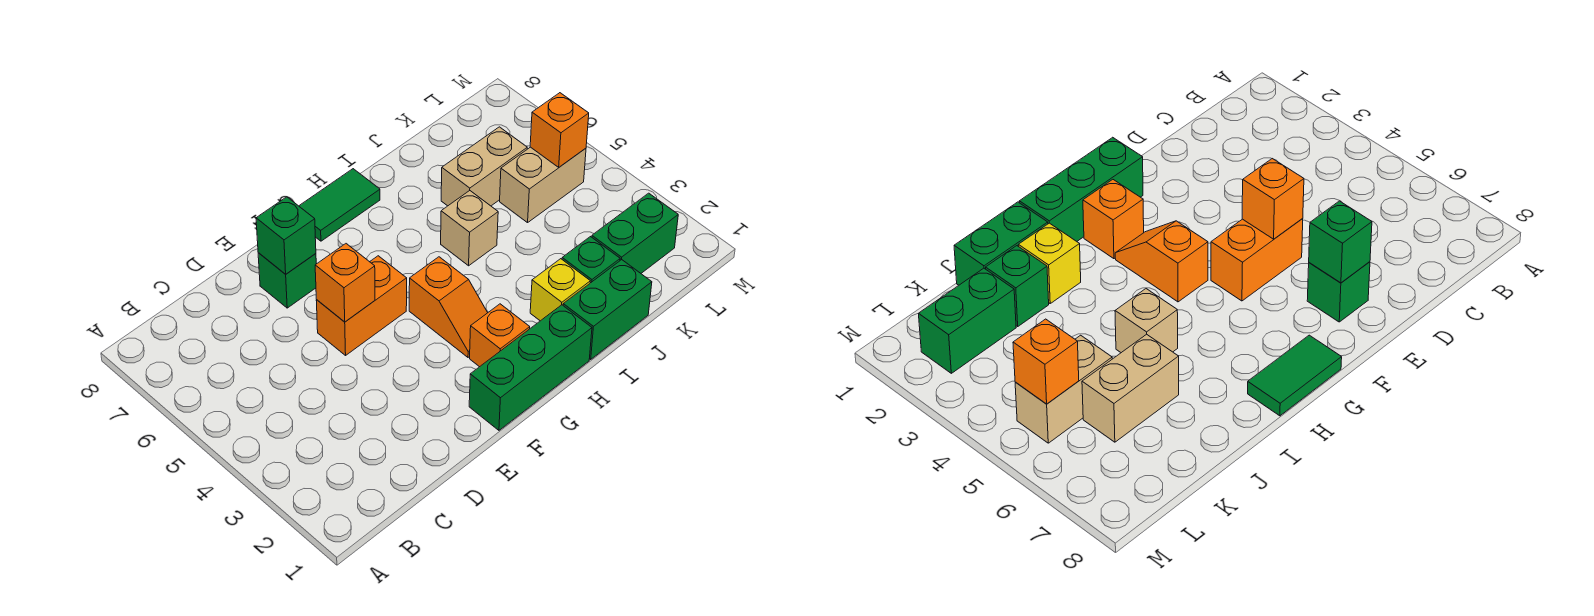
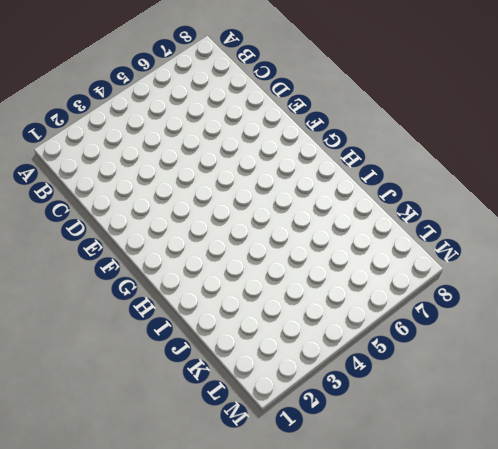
none -> orange 1x2 brick [316,256,407,355]
none -> green 1x1 brick [258,253,316,308]
none -> green 1x3 brick [469,305,592,430]

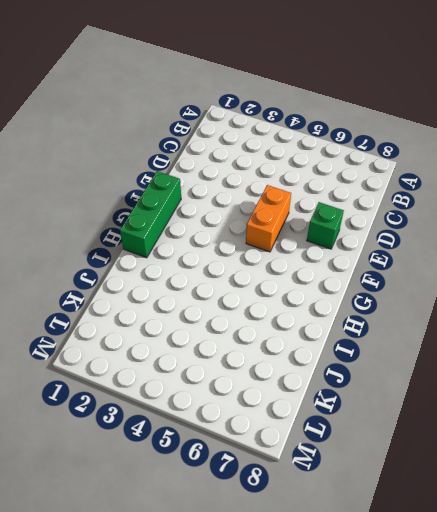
none -> orange 1x1 brick [470,304,530,367]
none -> orange 1x2 slope [409,257,488,357]
none -> green 1x2 tile [299,169,380,241]

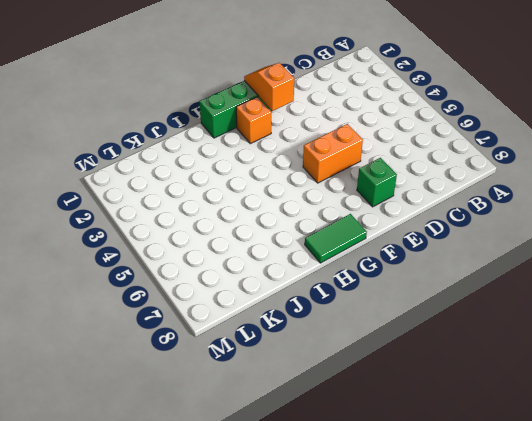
orange 1x2 slope [244,63,294,111] -> orange 1x2 slope moved to [409,257,488,357]
none -> green 1x2 brick [563,260,652,359]
none -> yellow 1x1 brick [530,259,590,321]
none -> tan 1x1 brick [441,191,498,266]

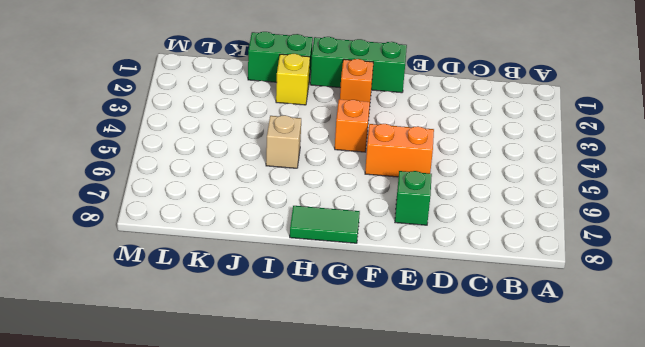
none -> green 1x1 brick [562,237,620,283]
none -> tan 1x2 brick [441,127,527,206]
none -> green 1x2 brick [592,193,678,273]

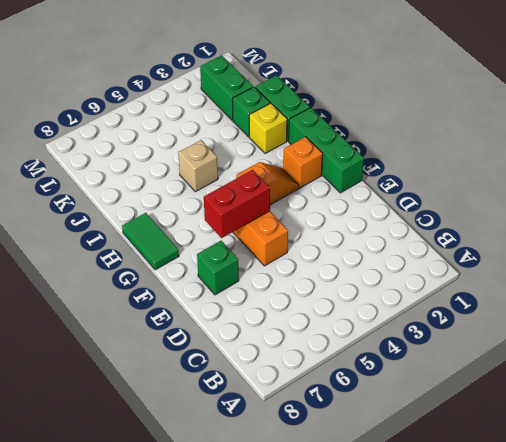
red 1x2 brick [204,170,270,238] -> none
none -> tan 1x2 brick [441,127,527,206]
none -> tan 1x2 brick [500,147,586,223]
none -> orange 1x1 brick [315,244,375,322]

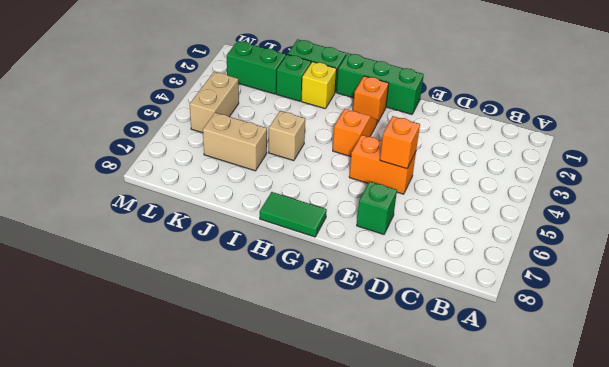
tan 1x2 brick [190,72,239,133] -> tan 1x2 brick turned to [500,147,586,223]
none -> green 1x1 brick [256,197,316,274]
none -> orange 1x1 brick [530,93,589,167]

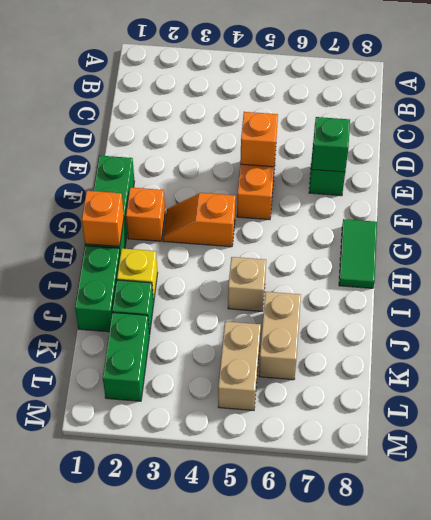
orange 1x1 brick [82,191,124,246] -> orange 1x1 brick moved to [530,93,589,167]

